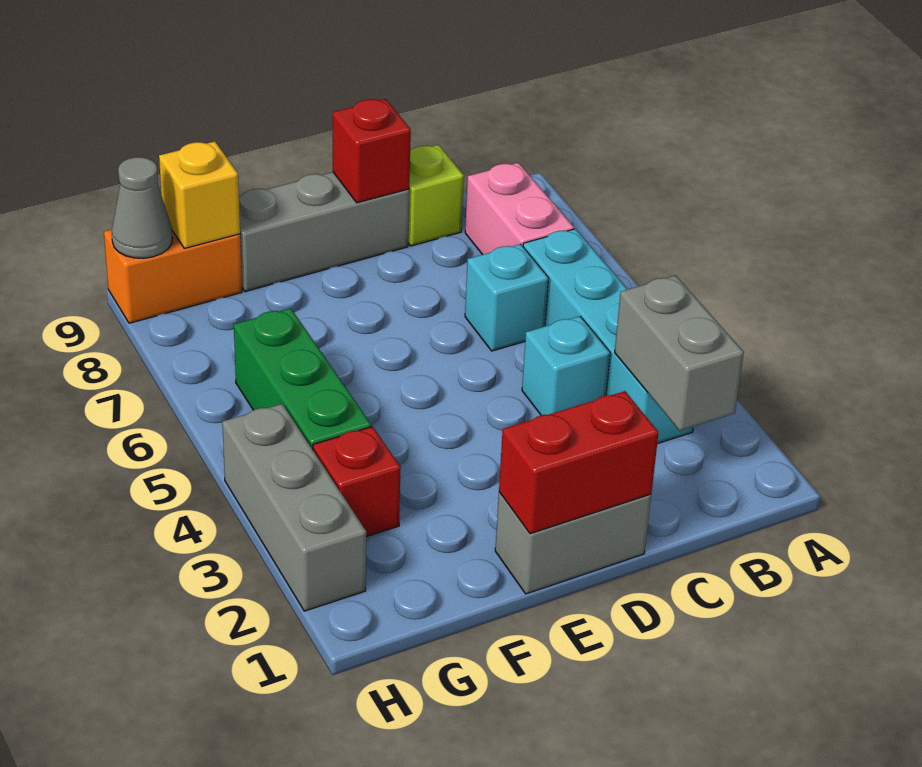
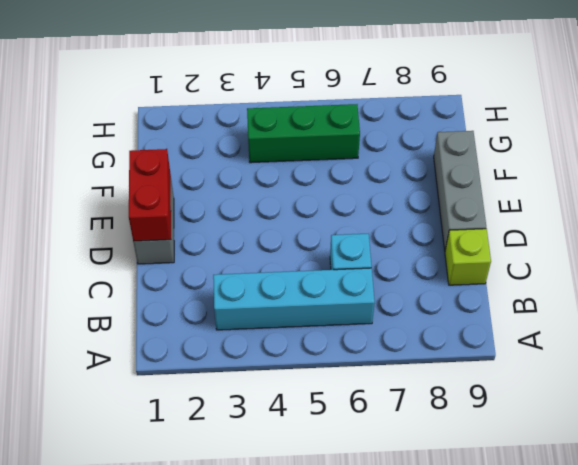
none -> pink 1x2 brick [465,163,574,255]
none -> cyan 1x1 brick [522,316,610,415]
none -> red 1x1 brick [313,426,401,537]

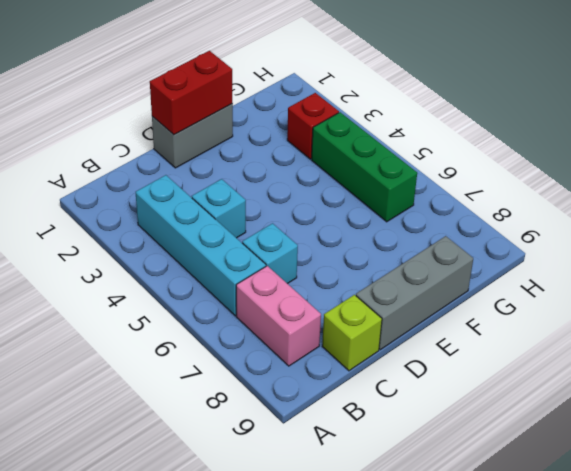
none -> orange 1x2 brick [104,229,242,323]
none -> grey 1x3 brick [222,404,366,611]
none -> grey 1x2 brick [615,276,744,431]

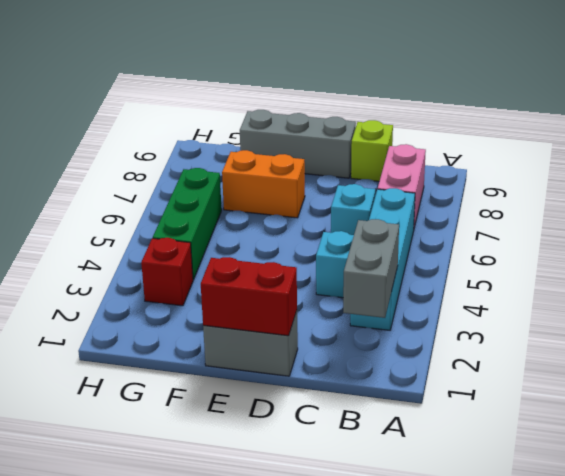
orange 1x2 brick [222,150,305,218] -> orange 1x2 brick moved to [104,229,242,323]
none -> grey 1x3 brick [222,404,366,611]
none -> red 1x1 brick [333,99,411,203]
none -> yellow 1x1 brick [159,141,240,248]

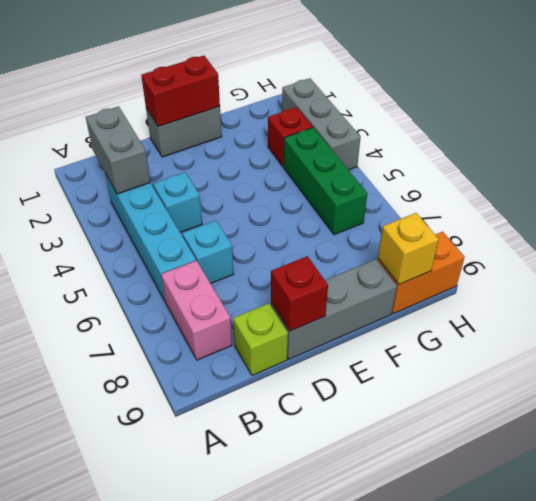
none -> grey 1x1 cone [112,157,172,258]

